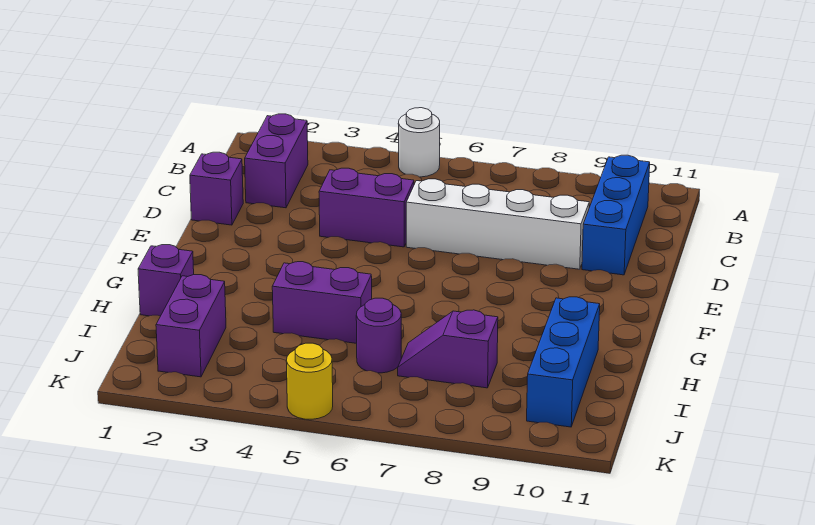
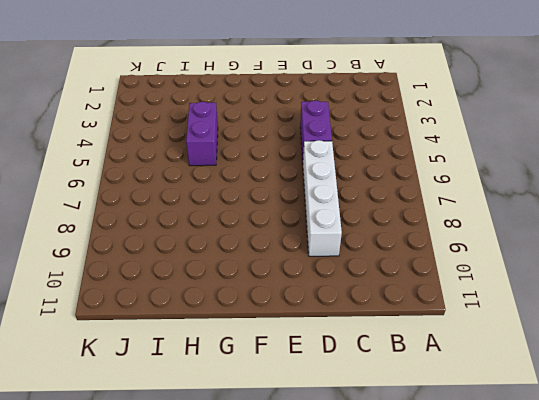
none -> white 1x1 round brick [398,108,440,177]
none -> purple 1x2 brick [245,114,308,208]
none -> blue 1x3 brick [582,155,650,275]

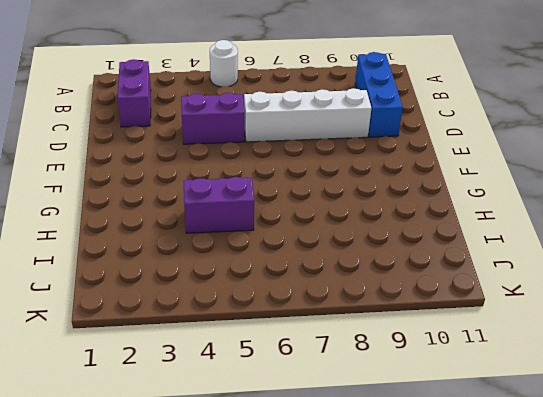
none -> purple 1x1 brick [190,152,243,225]
none -> purple 1x1 brick [138,245,194,316]
none -> blue 1x3 brick [527,297,600,427]

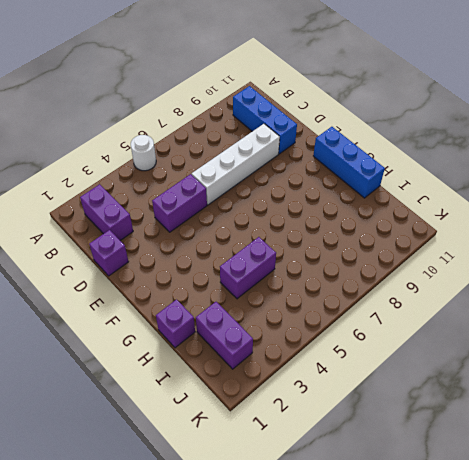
blue 1x3 brick [313,127,385,198] -> blue 1x3 brick moved to [527,297,600,427]
none -> purple 1x1 round brick [356,298,401,373]
none -> purple 1x2 slope [398,310,498,388]
none -> yellow 1x1 round brick [286,343,333,419]

